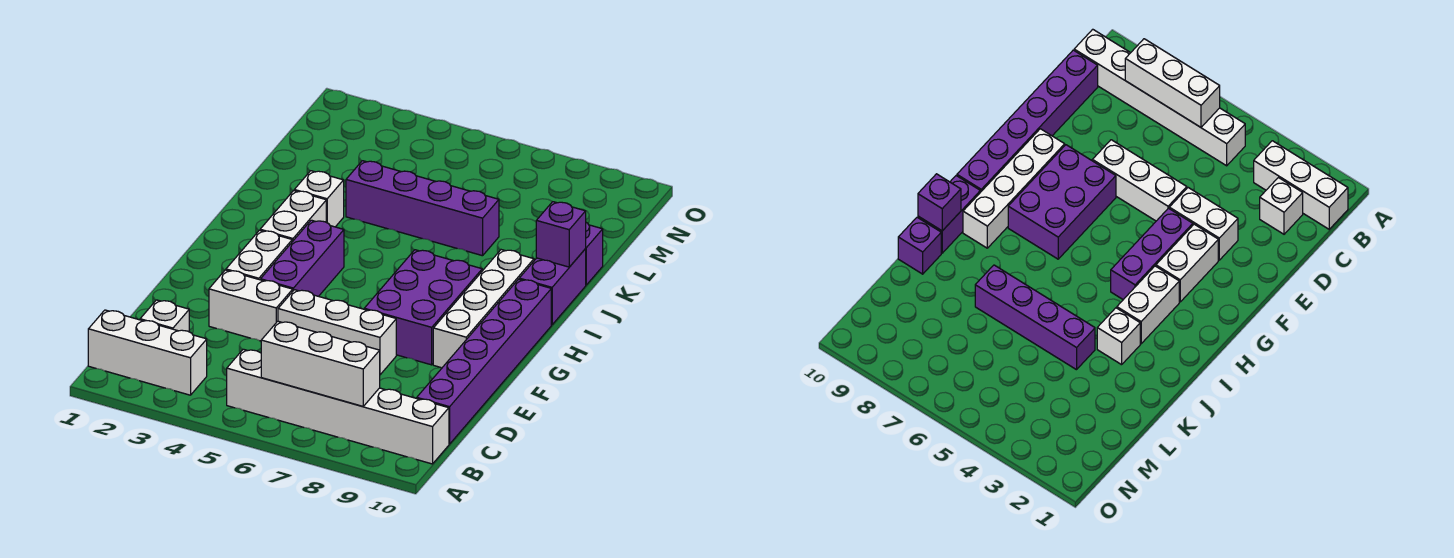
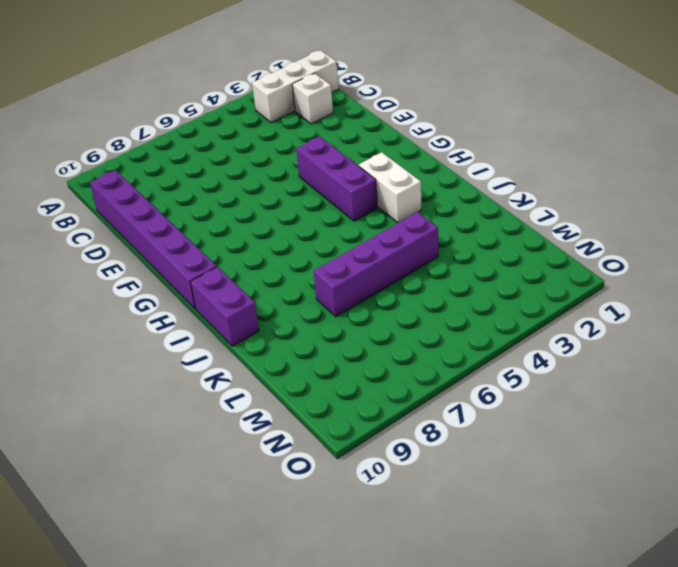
none -> white 1x6 brick [227,349,449,464]
none -> white 1x2 brick [209,270,293,341]
none -> white 1x3 brick [278,290,396,375]

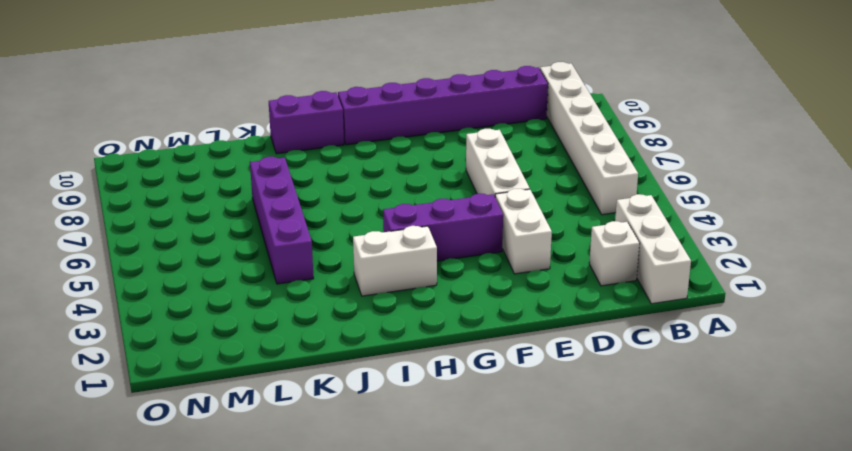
none -> white 1x2 brick [226,230,292,280]
none -> purple 2x3 brick [364,250,482,365]
none -> white 1x4 brick [433,250,534,368]

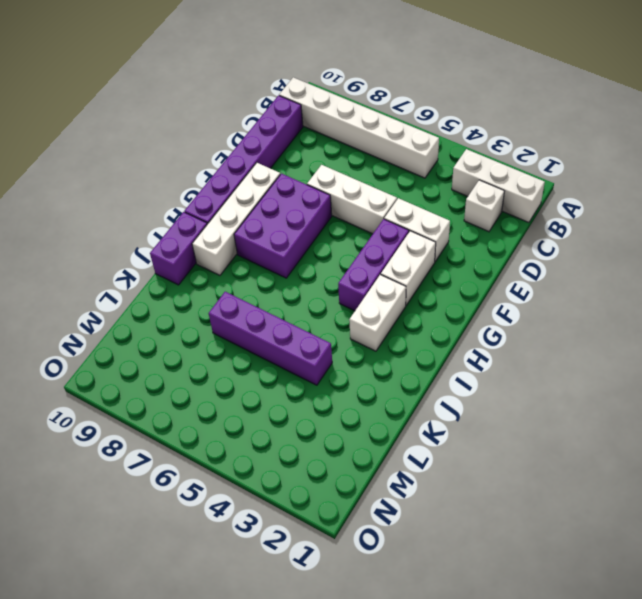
none -> white 1x1 brick [294,171,344,227]
none -> purple 1x1 brick [585,223,603,285]
none -> white 1x3 brick [261,321,380,406]

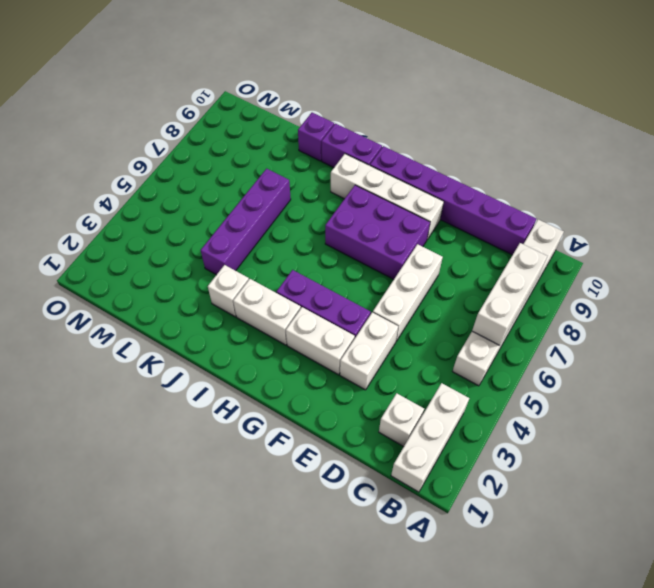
none -> purple 1x1 brick [536,202,586,267]

